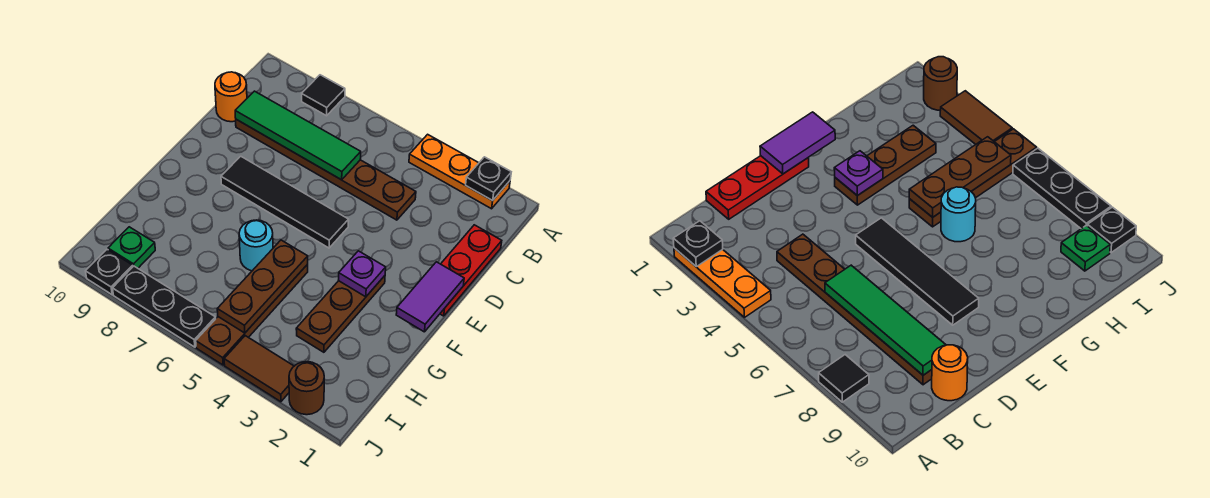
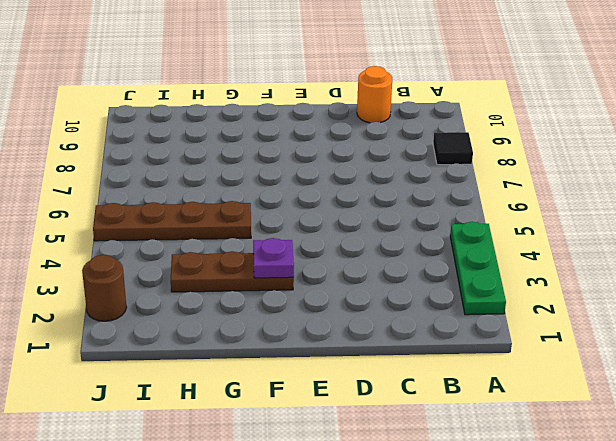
green 1x3 plate [450,222,506,315] -> orange 1x3 plate [409,134,510,209]
none -> red 1x3 plate [440,225,502,316]
none -> brown 1x6 plate [236,119,416,220]
none -> black 1x4 tile [221,156,349,248]

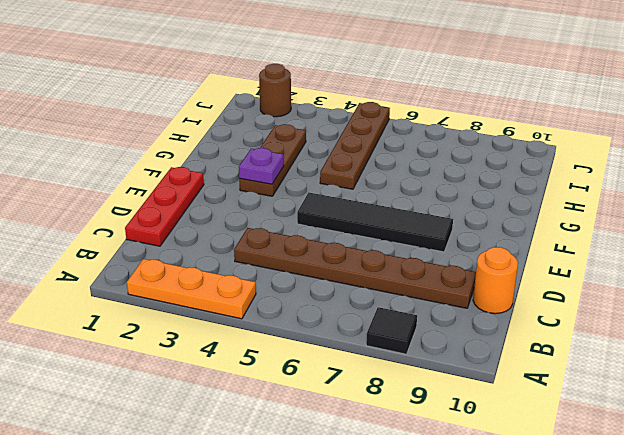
none -> cyan 1x1 round brick [239,220,273,271]
none -> green 1x1 plate [108,227,155,268]
none -> brown 1x2 tile [224,336,294,402]

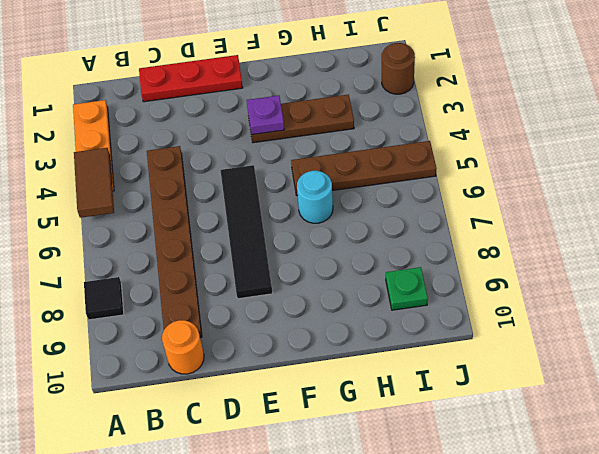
brown 1x2 tile [74,148,114,218] -> brown 1x2 tile moved to [224,336,294,402]
none -> black 1x3 plate [113,266,216,347]
none -> black 1x1 plate [86,249,133,295]
none -> black 1x1 plate [466,157,511,201]

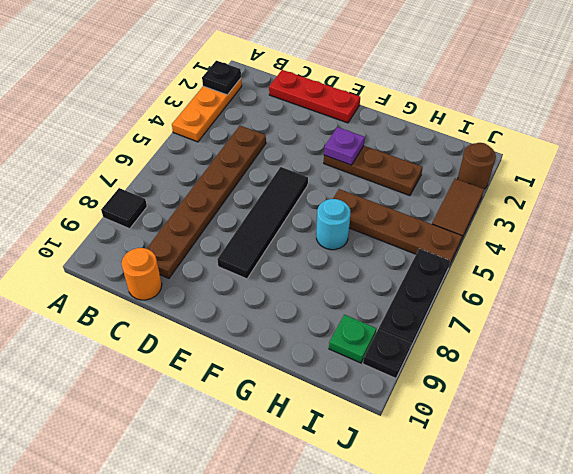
none -> green 1x4 tile [235,91,361,180]
none -> purple 1x2 tile [396,262,464,332]
none -> brown 1x3 plate [217,240,308,333]

